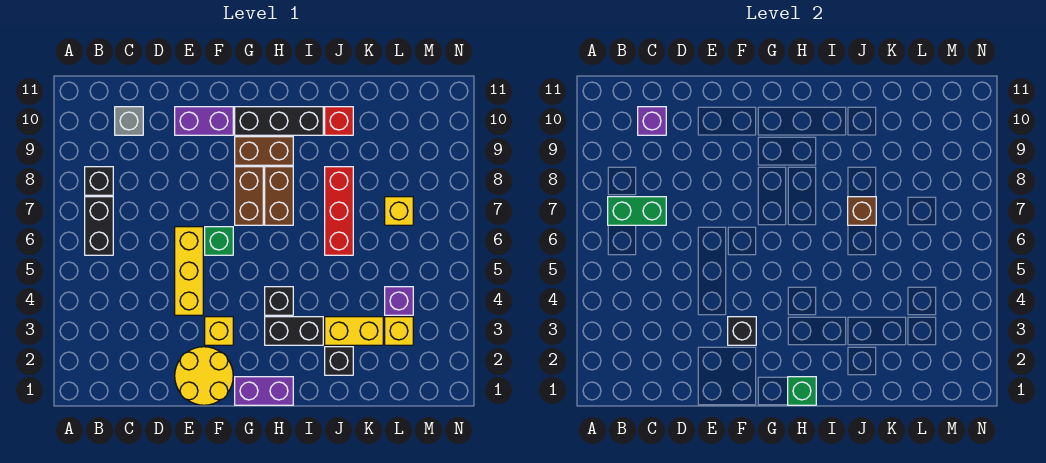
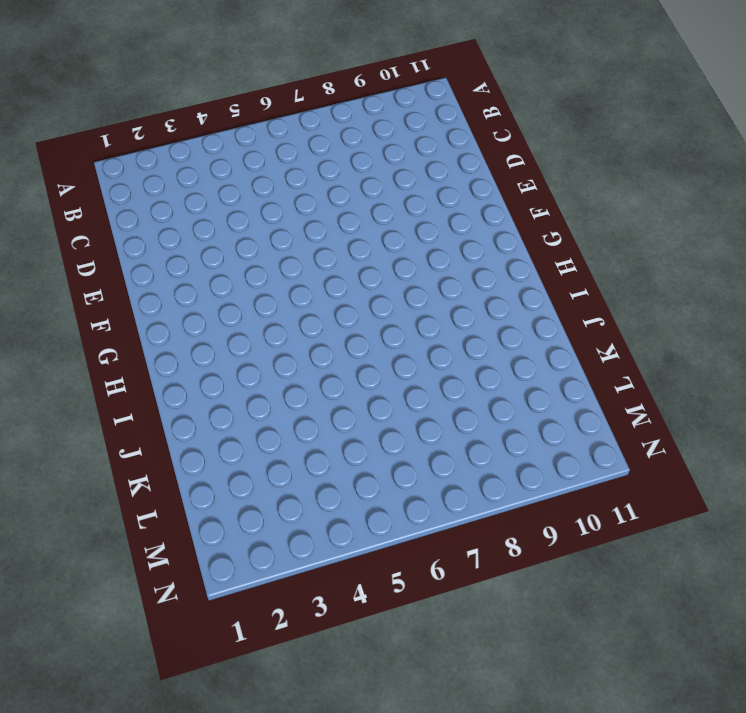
none -> black 1x2 brick [85,197,113,255]
none -> black 1x1 brick [85,167,113,195]
none -> grey 1x1 brick [115,107,143,135]

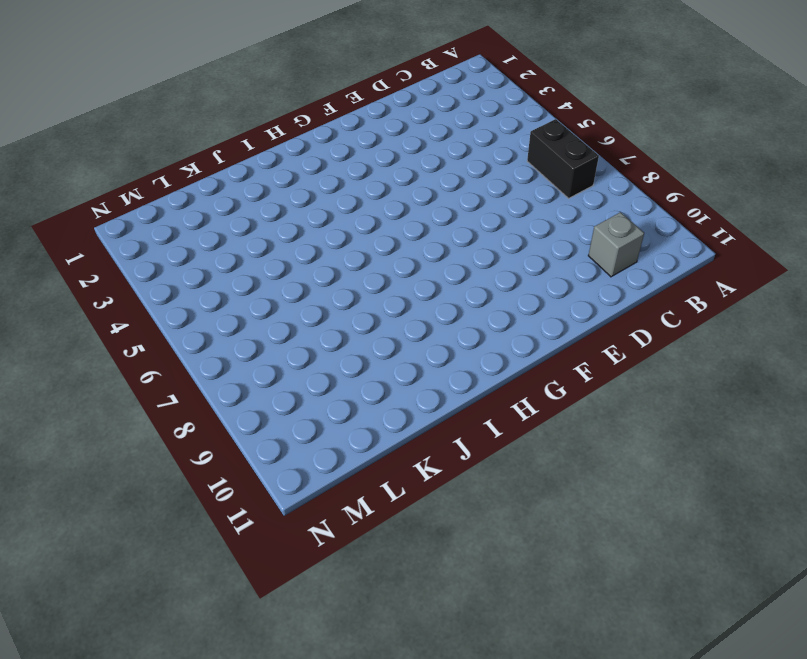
none -> black 1x1 brick [85,167,113,195]
none -> yellow 2x2 round brick [175,347,233,405]
none -> yellow 1x3 brick [175,227,203,315]

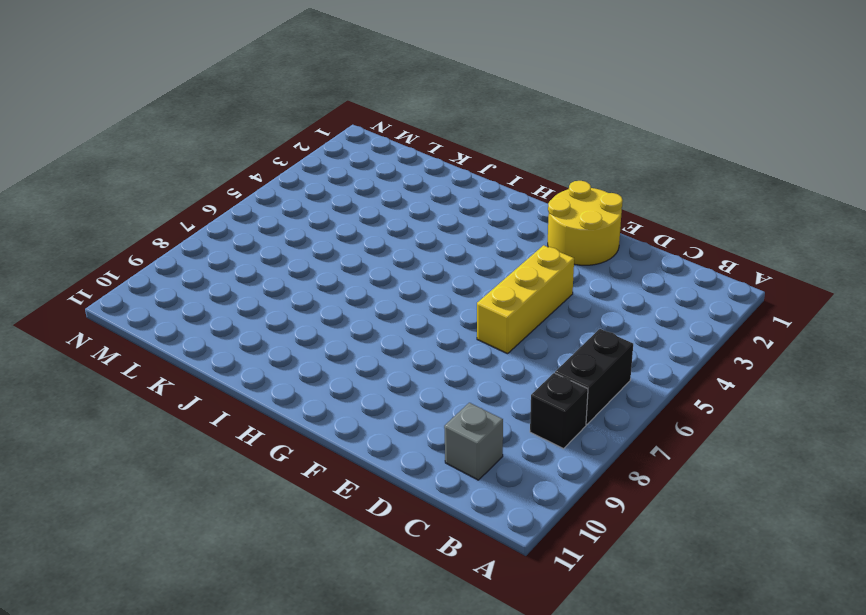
none -> purple 1x2 brick [175,107,233,135]
none -> yellow 1x1 brick [205,317,233,345]
none -> green 1x1 brick [205,227,233,255]

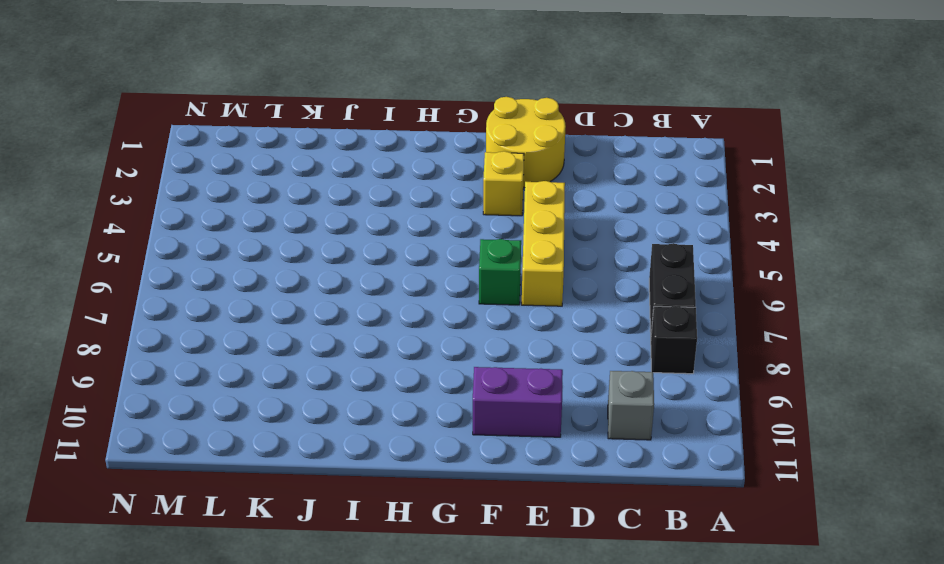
none -> purple 1x2 brick [235,377,293,405]
none -> brown 1x2 brick [235,167,263,225]
none -> brown 1x2 brick [235,137,293,165]

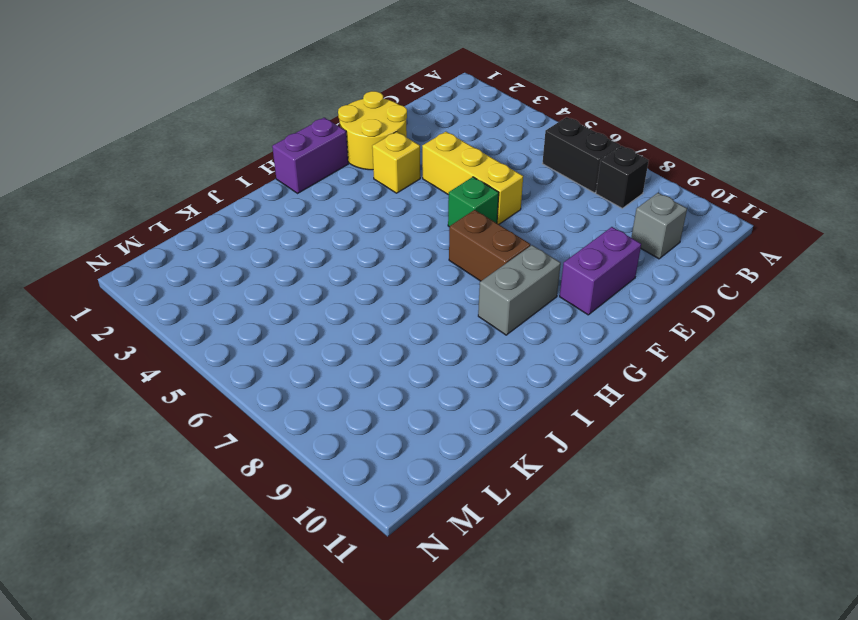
grey 1x2 brick [478,245,561,335] -> brown 1x2 brick [235,137,293,165]
none -> black 1x3 brick [235,107,323,135]
none -> black 1x2 brick [265,317,323,345]
none -> black 1x1 brick [265,287,293,315]

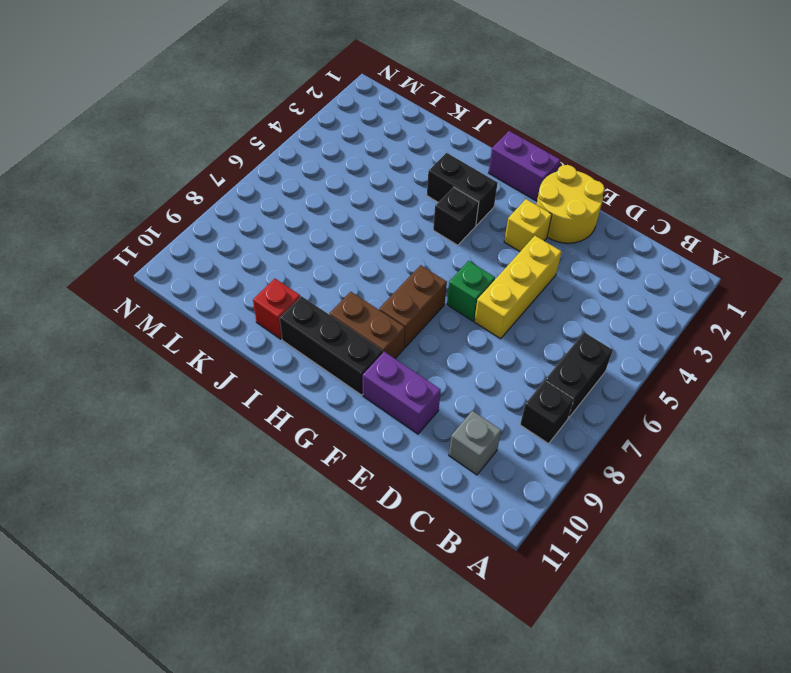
none -> brown 1x2 brick [265,167,293,225]
none -> black 1x1 brick [325,347,353,375]
none -> yellow 1x2 brick [325,317,383,345]

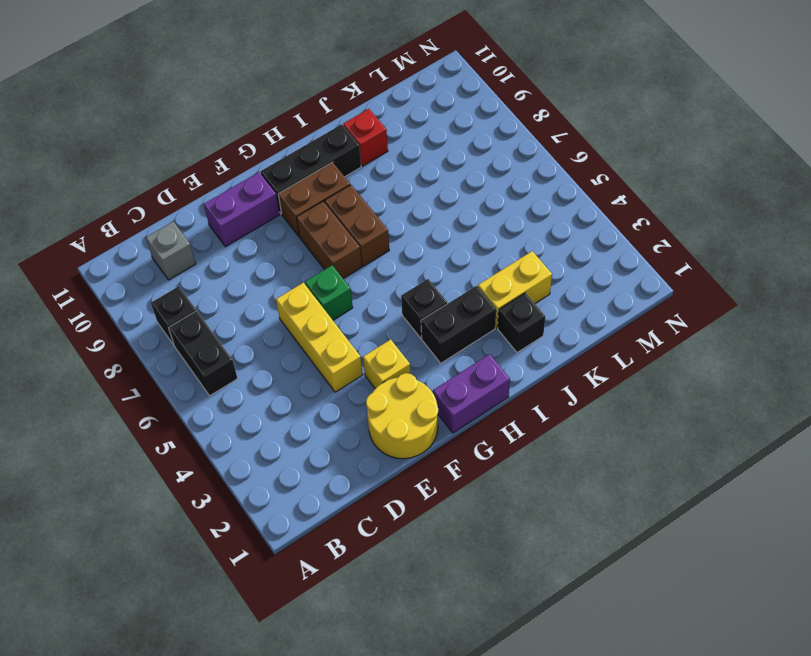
none -> red 1x3 brick [325,167,353,255]
none -> yellow 1x1 brick [385,317,413,345]
none -> purple 1x1 brick [385,287,413,315]

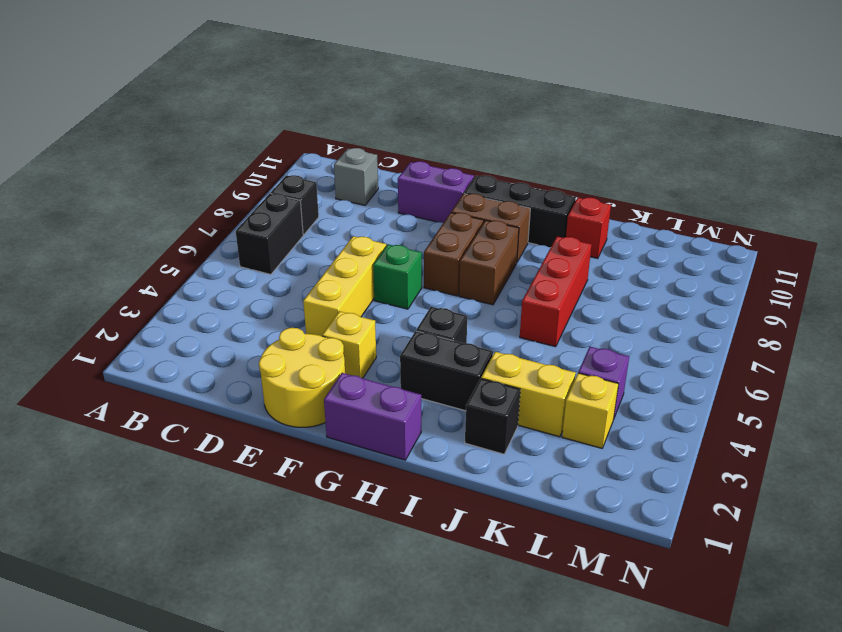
none -> yellow 1x1 brick [385,197,413,225]
none -> green 1x2 brick [608,197,666,225]
none -> purple 1x1 brick [638,107,666,135]

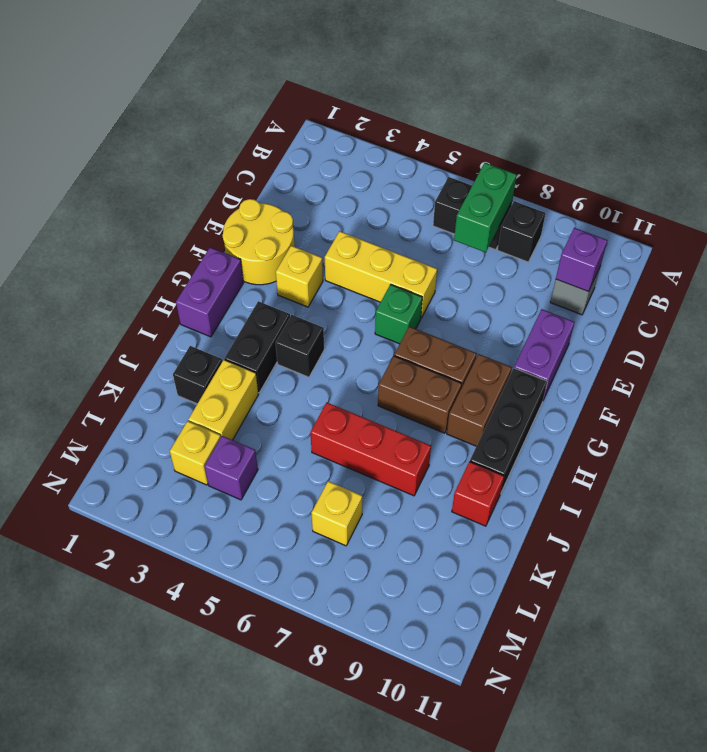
none -> black 1x1 brick [728,317,756,345]
none -> green 1x1 brick [788,377,816,405]
none -> brown 1x1 brick [848,197,876,225]

